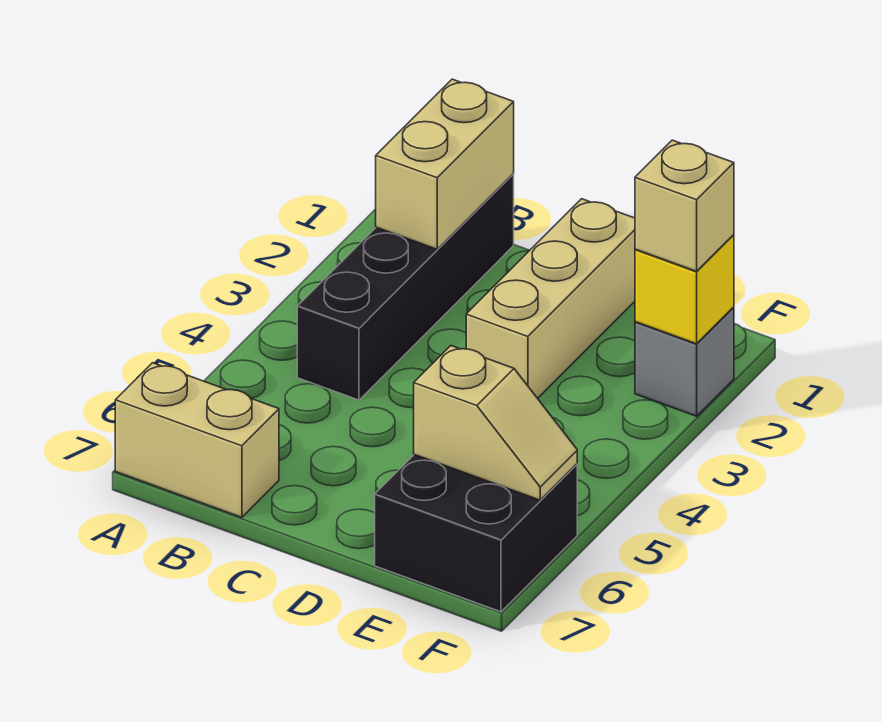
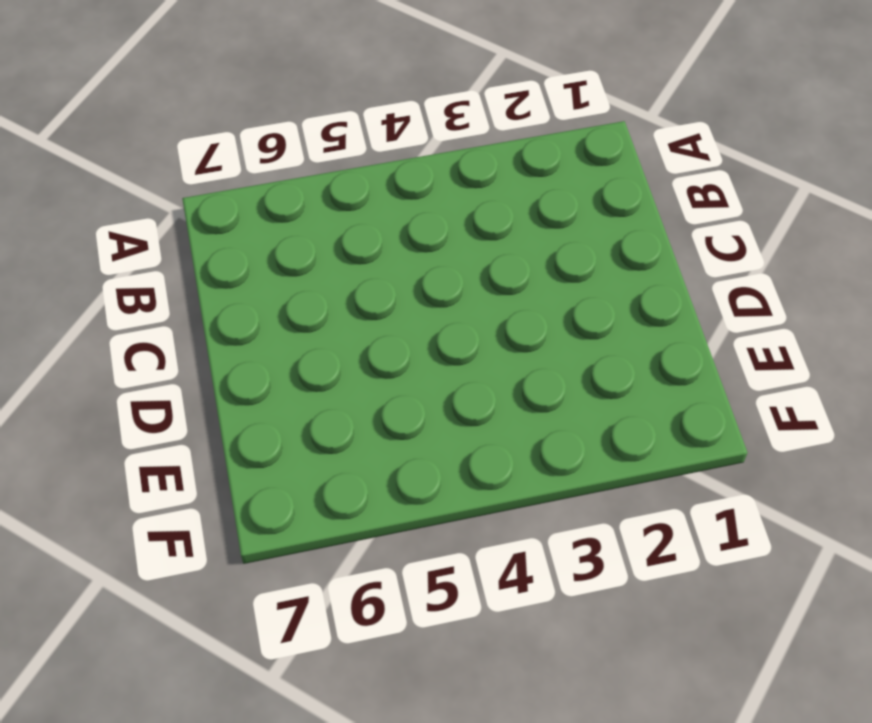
none -> tan 1x2 brick [115,363,279,517]
none -> black 1x4 brick [297,174,514,400]

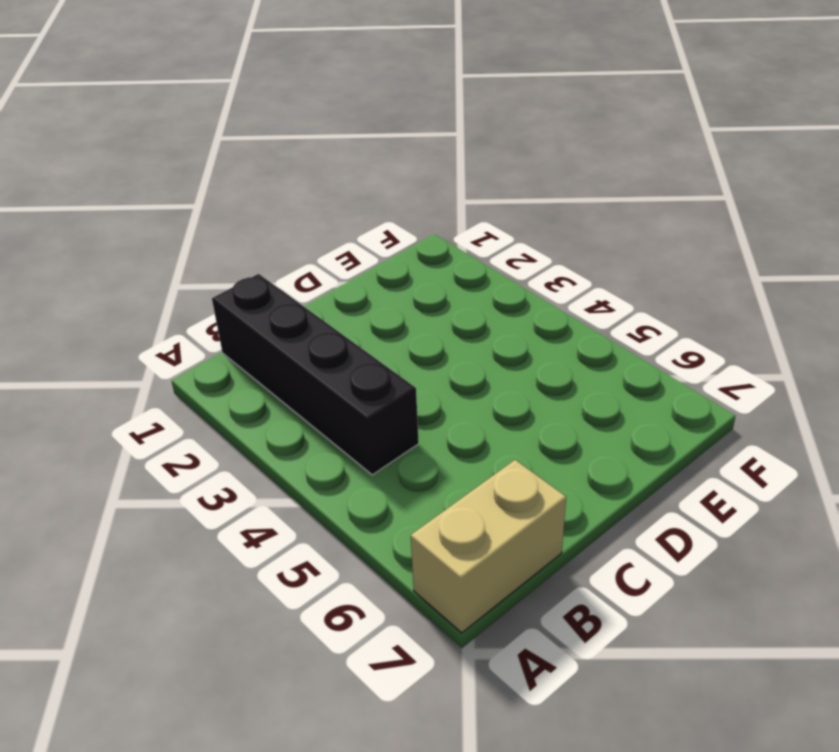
none -> tan 1x3 brick [466,199,635,398]
none -> black 2x2 brick [375,455,577,612]

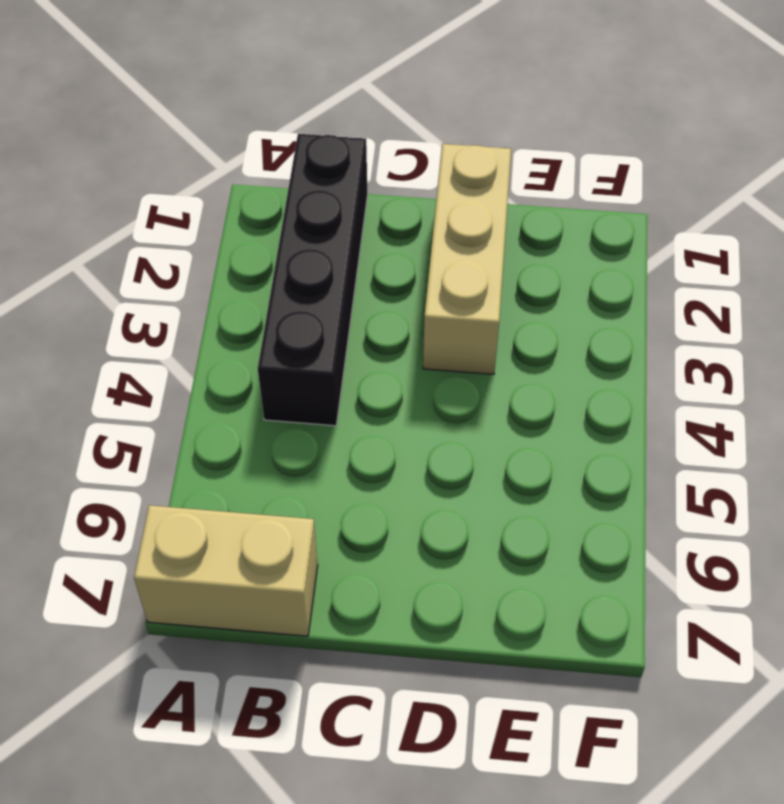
none -> black 2x2 brick [375,455,577,612]
none -> grey 1x1 brick [635,307,734,416]

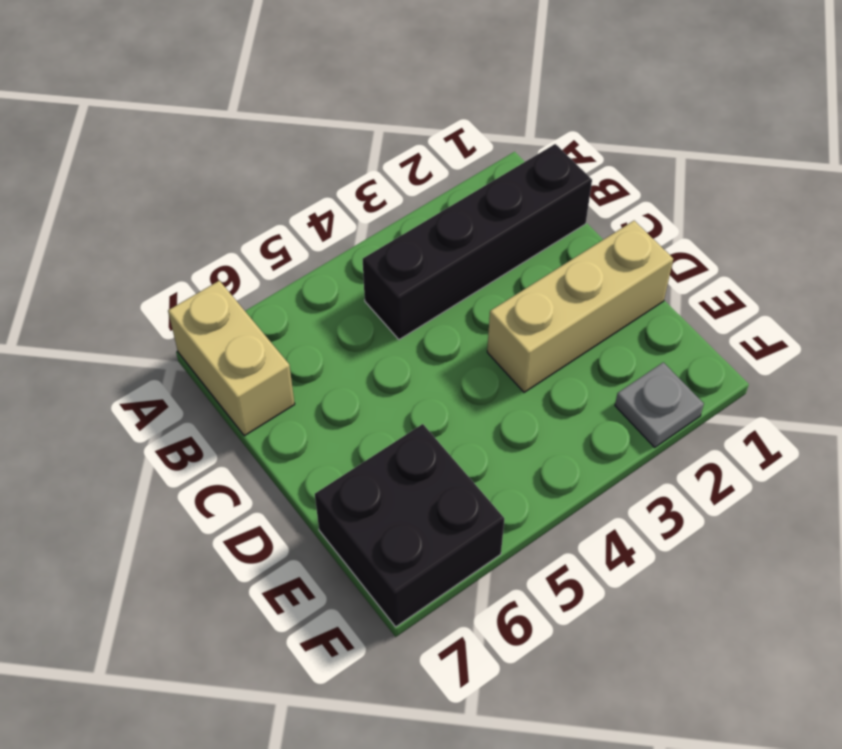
grey 1x1 plate [615,362,704,448] -> grey 1x1 brick [635,307,734,416]
none -> tan 1x2 brick [376,79,514,249]
none -> tan 1x2 slope [414,346,577,500]

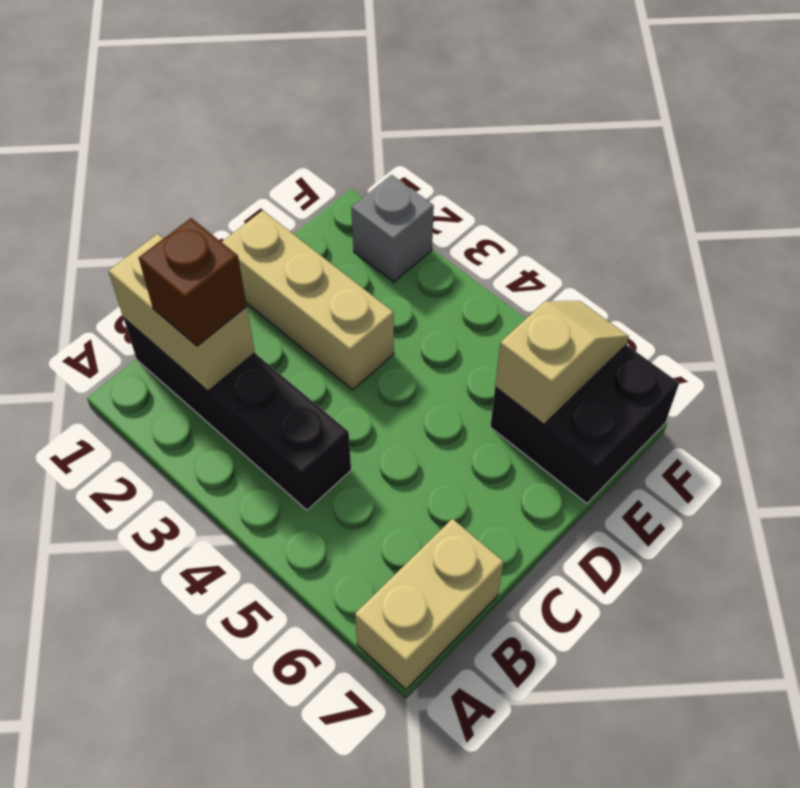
brown 1x1 brick [139,218,247,346] -> none
none -> yellow 1x1 brick [635,235,734,344]
none -> tan 1x1 brick [635,140,734,271]

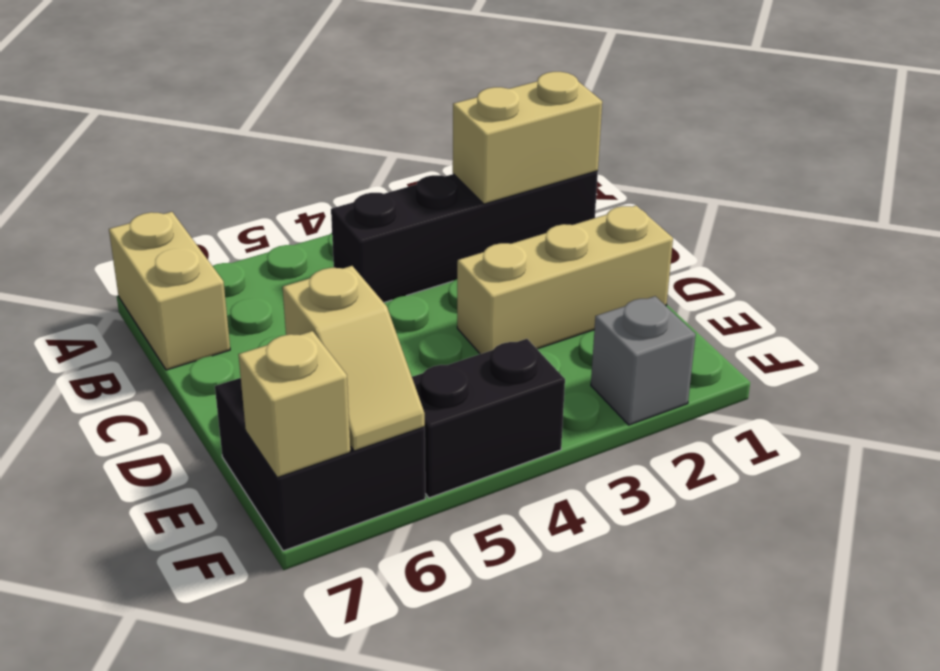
black 1x2 brick [412,339,565,498] -> none
tan 1x1 brick [238,331,350,478] -> tan 1x1 brick moved to [635,140,734,271]
none -> yellow 1x1 brick [635,235,734,344]

